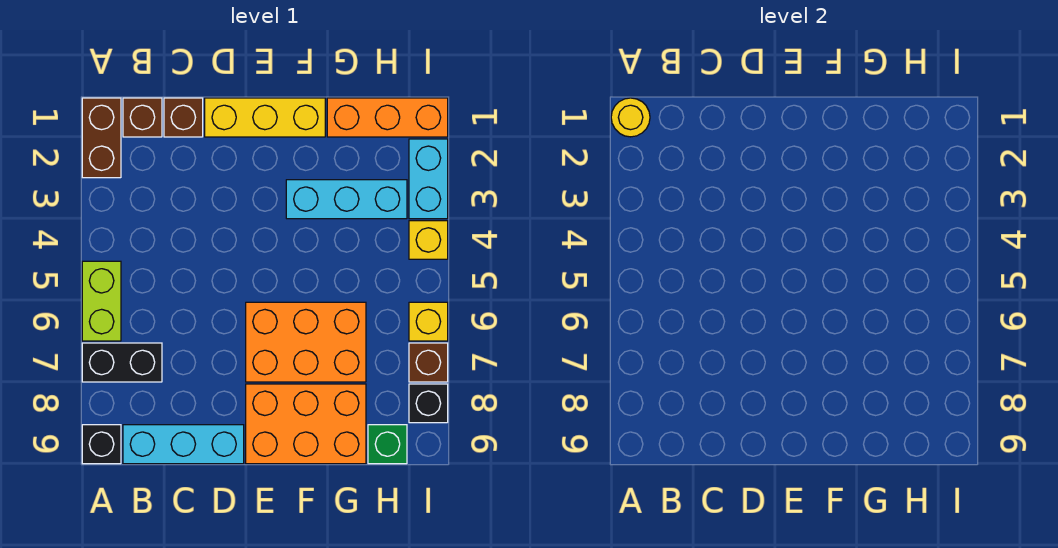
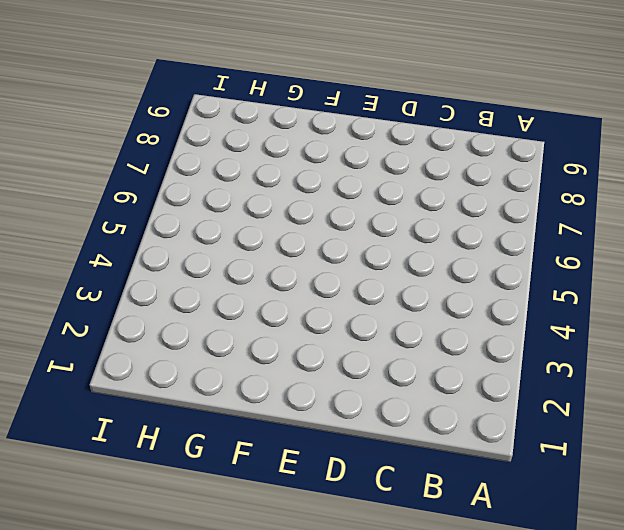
none -> brown 1x2 brick [82,98,121,178]
none -> lime 1x2 brick [82,261,121,341]
none -> black 1x2 brick [82,343,162,382]

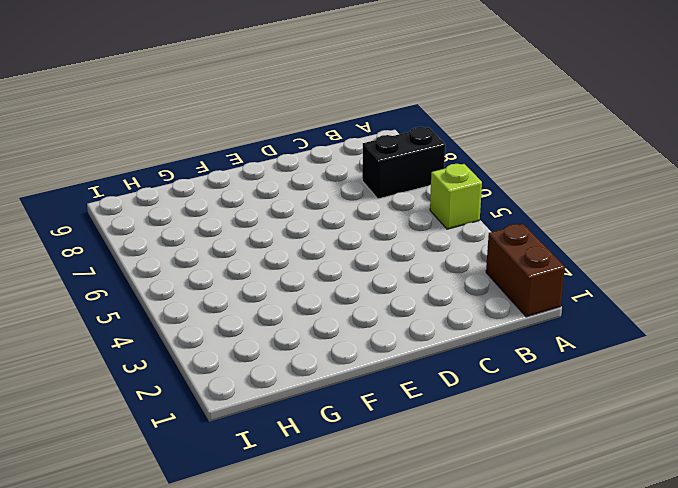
lime 1x1 brick [430,164,482,229] -> lime 1x2 brick [82,261,121,341]
none -> black 1x1 brick [82,425,121,464]
none -> brown 1x1 brick [123,98,162,137]
none -> cyan 1x3 brick [123,425,244,464]

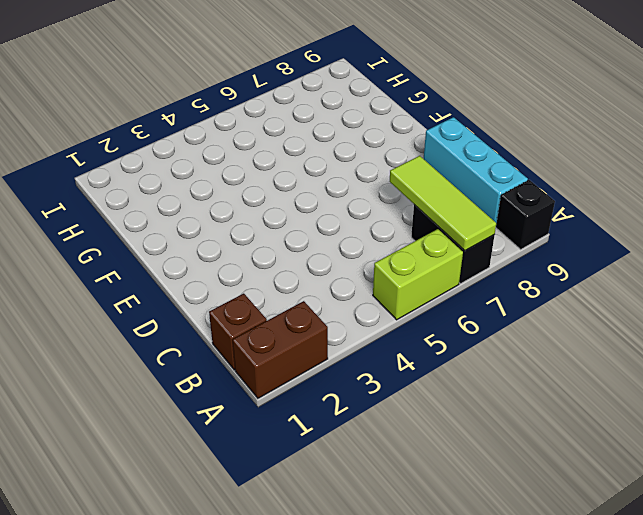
lime 1x3 tile [390,156,496,251] -> none
none -> brown 1x1 brick [164,98,203,137]
none -> yellow 1x3 brick [205,98,325,137]
none -> orange 2x3 brick [246,302,366,382]

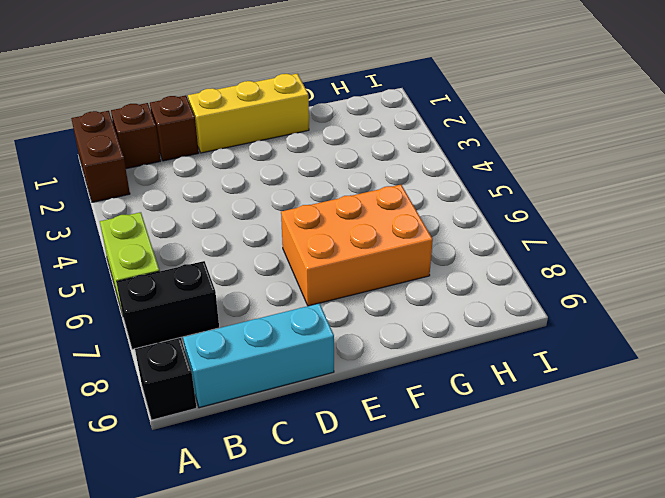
none -> orange 2x3 brick [246,384,366,464]
none -> cyan 1x3 brick [286,180,407,219]
none -> orange 1x3 brick [327,98,448,137]

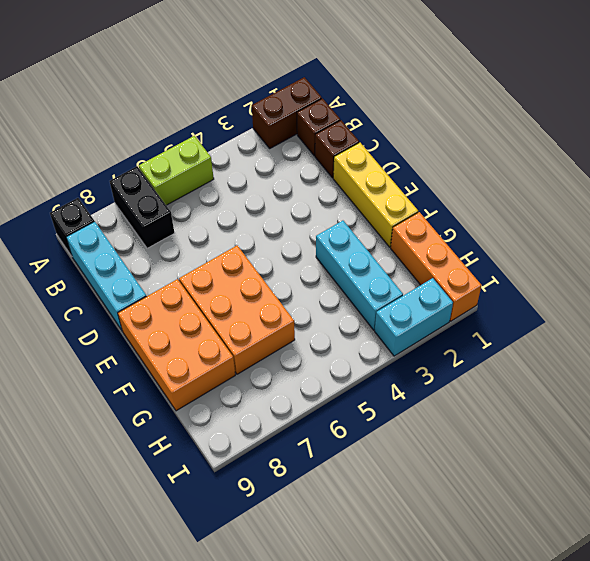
none -> green 1x1 brick [368,425,407,464]
none -> yellow 1x1 brick [409,221,448,259]
none -> yellow 1x1 brick [409,302,448,341]

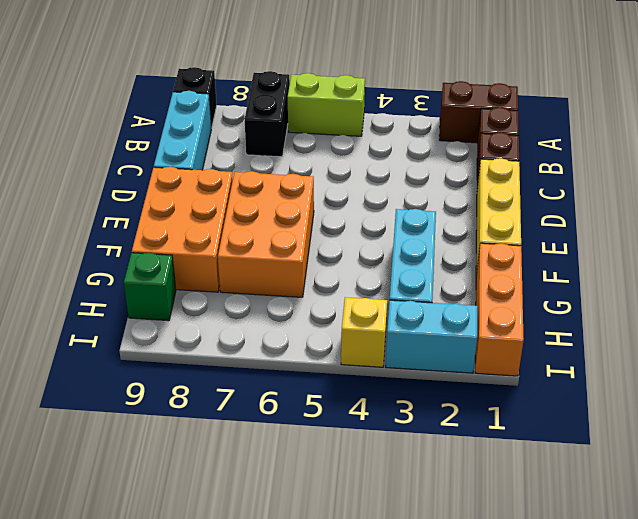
none -> yellow 1x1 brick [409,302,448,341]
none -> brown 1x1 brick [409,343,448,382]
none -> black 1x1 brick [409,384,448,423]

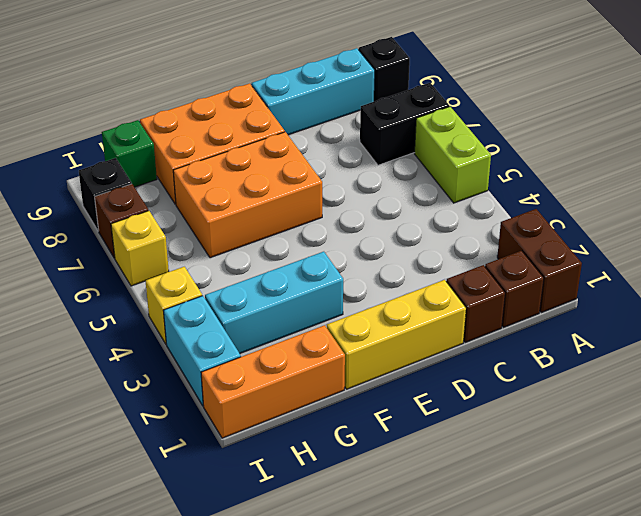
none -> yellow 1x1 round brick [611,98,650,137]

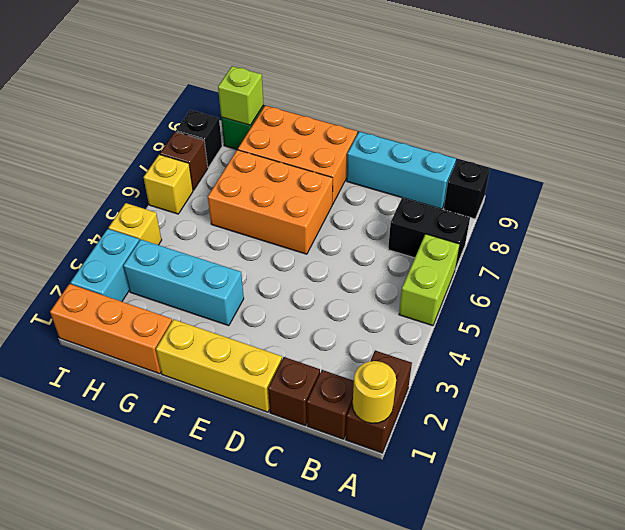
lime 1x1 brick [218,66,263,125] -> none

